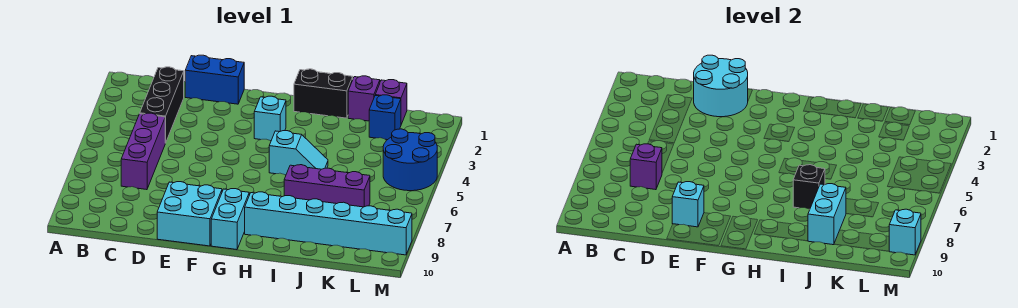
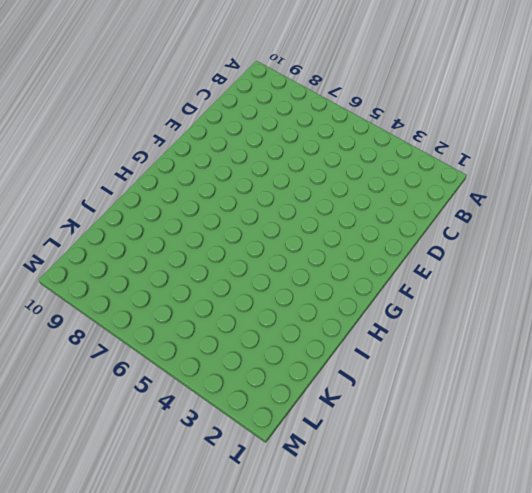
none -> black 1x3 brick [140,67,184,143]
none -> purple 1x3 brick [121,113,165,190]
none -> blue 1x2 brick [185,55,244,104]

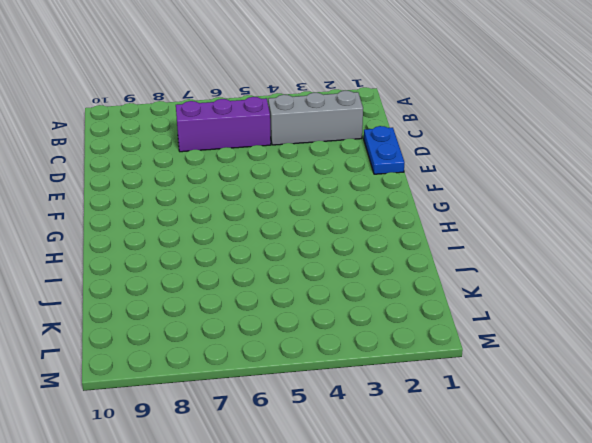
grey 1x3 brick [268,91,363,145] -> black 1x3 brick [140,67,184,143]
blue 1x2 plate [364,126,405,174] -> blue 1x2 brick [185,55,244,104]
none -> cyan 2x2 brick [157,182,222,246]
none -> cyan 1x1 brick [254,96,286,141]
none -> cyan 1x2 brick [211,189,249,250]

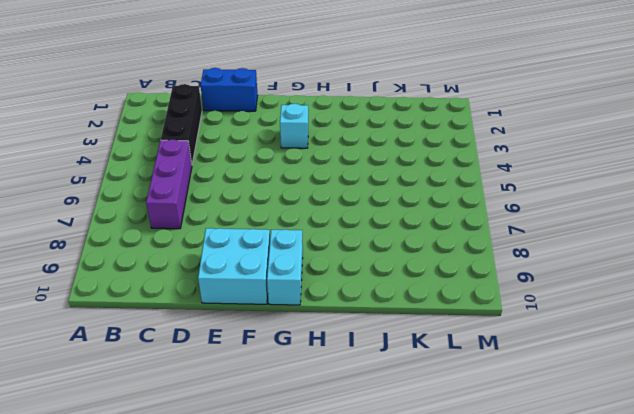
none -> black 1x2 brick [294,69,353,118]
none -> cyan 1x2 slope [269,131,328,175]
none -> cyan 1x6 brick [245,192,412,255]

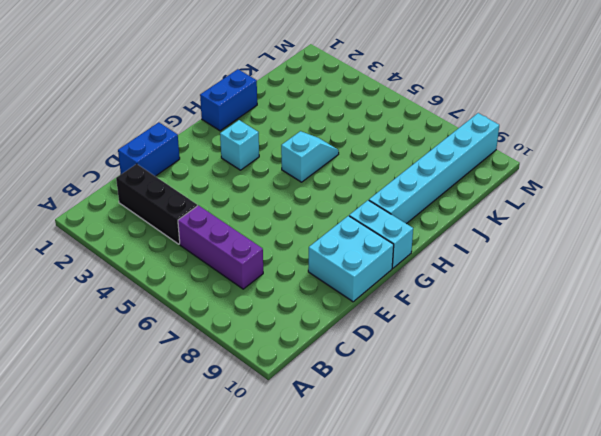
blue 1x2 brick [200,69,257,131] -> black 1x2 brick [294,69,353,118]
none -> purple 1x3 brick [284,165,370,207]
none -> purple 1x1 brick [348,76,380,121]
none -> purple 1x1 brick [376,80,407,124]

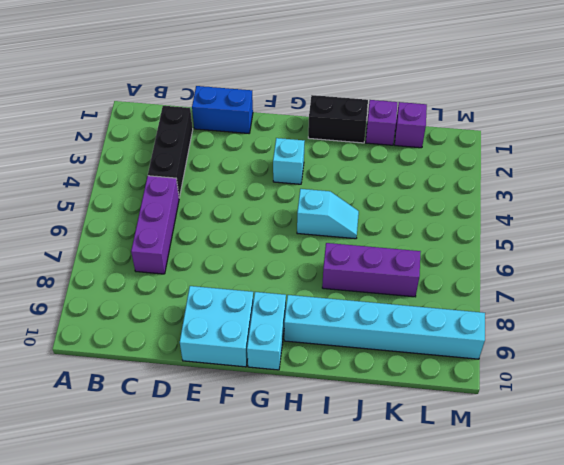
none -> blue 1x1 brick [369,95,401,140]
none -> blue 2x2 round brick [383,129,437,191]
none -> purple 1x1 brick [630,144,662,190]

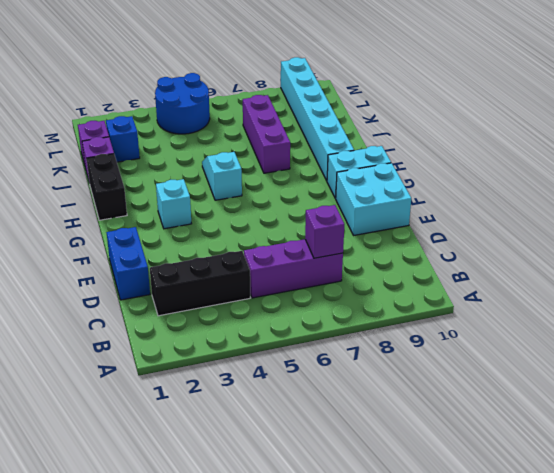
none -> cyan 2x2 round brick [694,55,748,117]
none -> cyan 1x1 brick [672,182,704,227]
none -> black 1x1 brick [793,165,825,209]

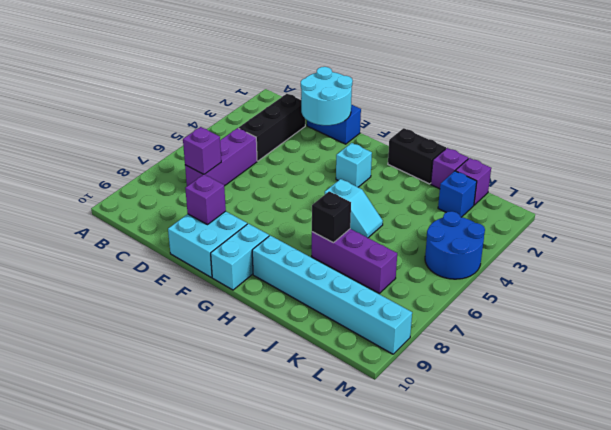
purple 1x1 brick [185,174,226,225] -> cyan 1x1 brick [672,182,704,227]
none -> cyan 1x2 brick [808,184,846,245]
none -> cyan 1x1 brick [889,209,921,255]

